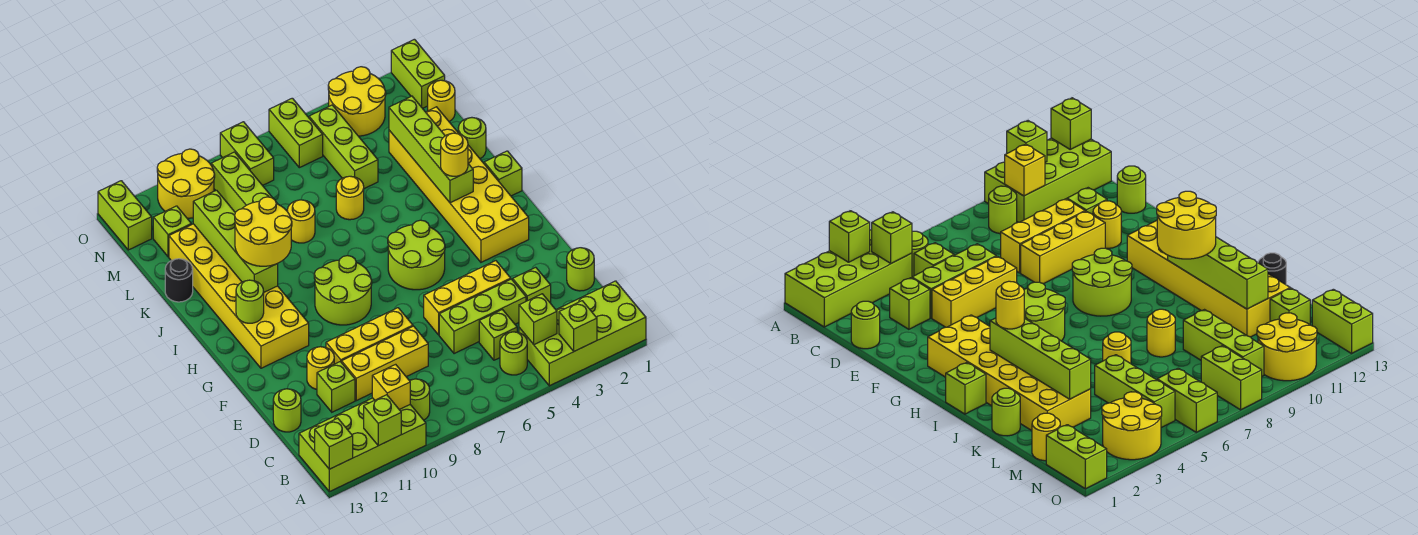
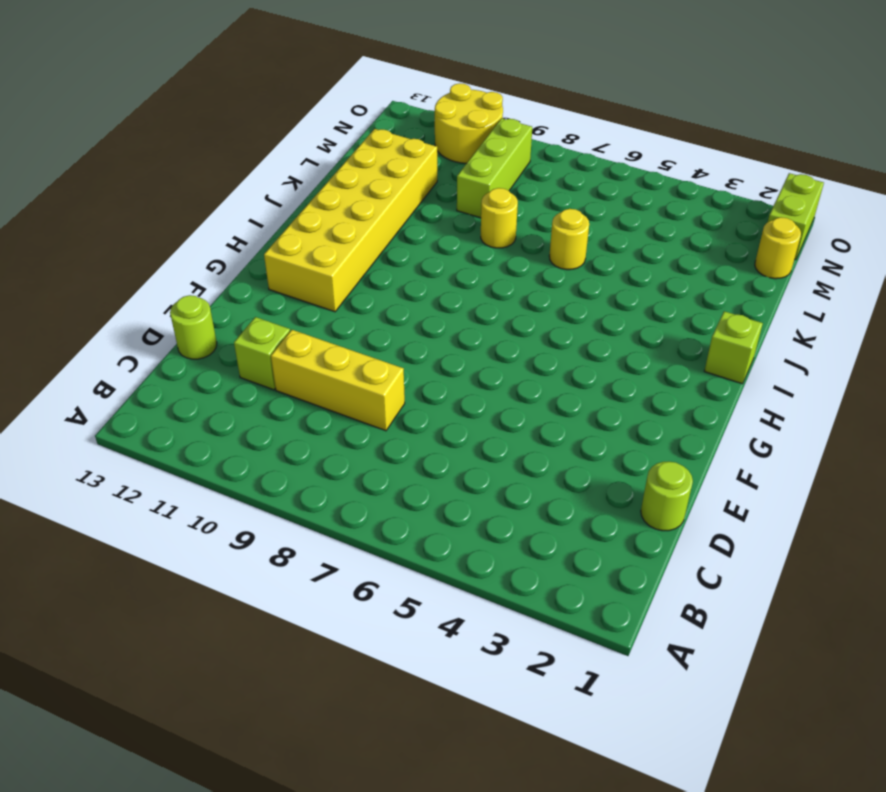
none -> lime 2x4 brick [519,281,646,386]
none -> lime 2x4 brick [299,398,426,492]
none -> lime 1x1 round brick [500,332,527,375]
none -> lime 1x1 round brick [409,379,430,420]

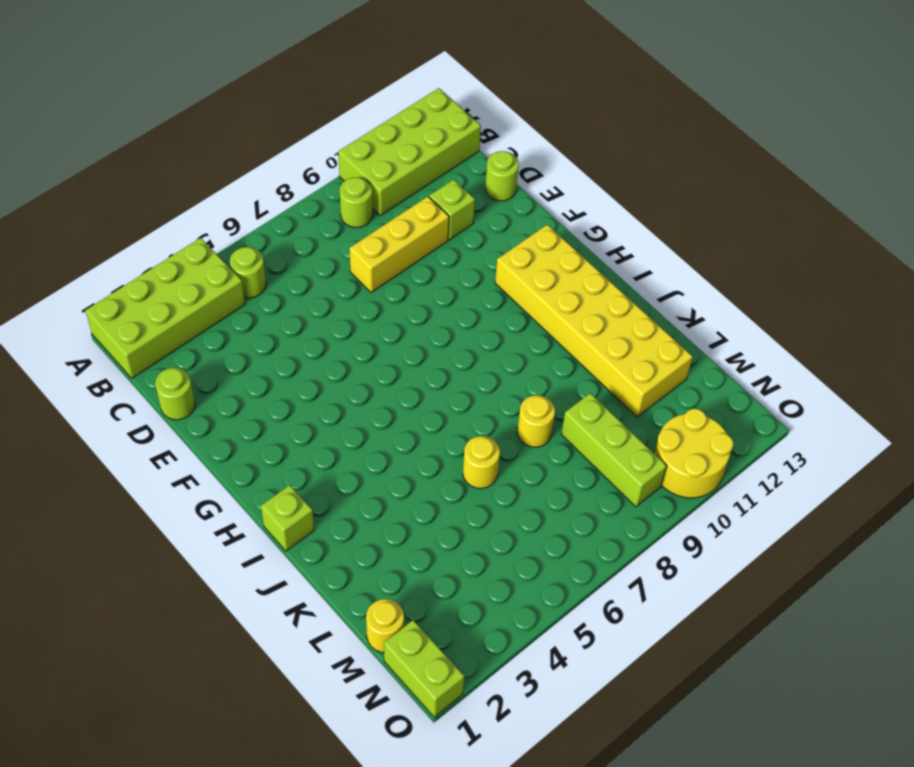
none -> lime 1x1 brick [479,310,517,360]
none -> lime 1x1 brick [513,267,551,303]
none -> lime 1x3 brick [439,279,526,354]
none -> yellow 1x3 brick [424,261,511,335]

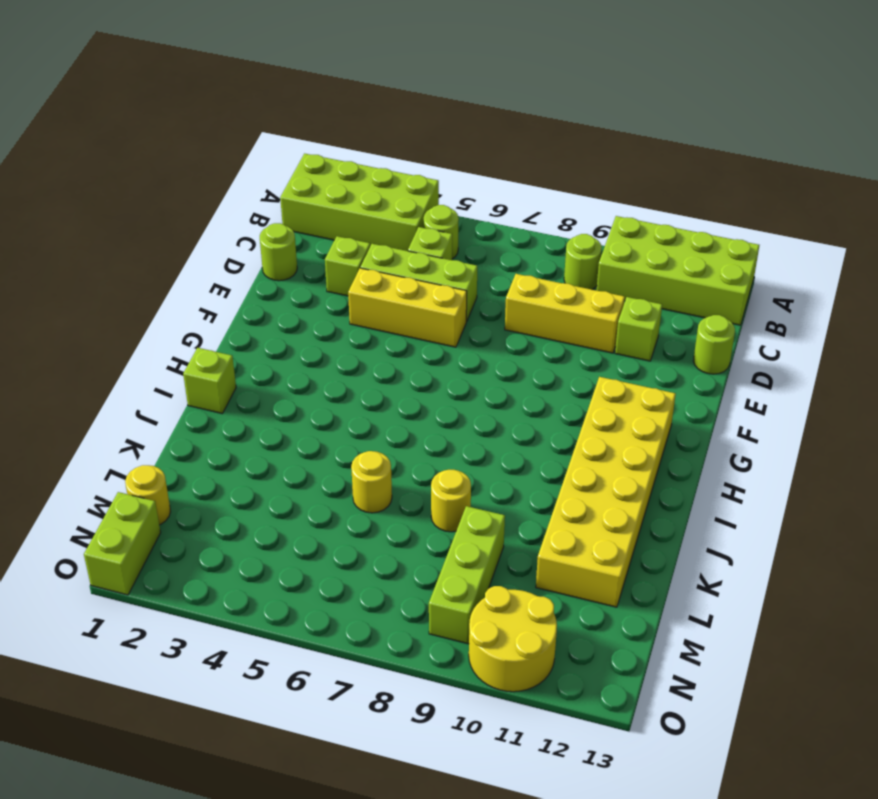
none -> yellow 1x3 brick [326,308,413,364]
none -> yellow 1x1 round brick [307,347,334,389]
none -> yellow 2x6 brick [389,107,529,262]
none -> lime 2x2 round brick [388,220,445,290]

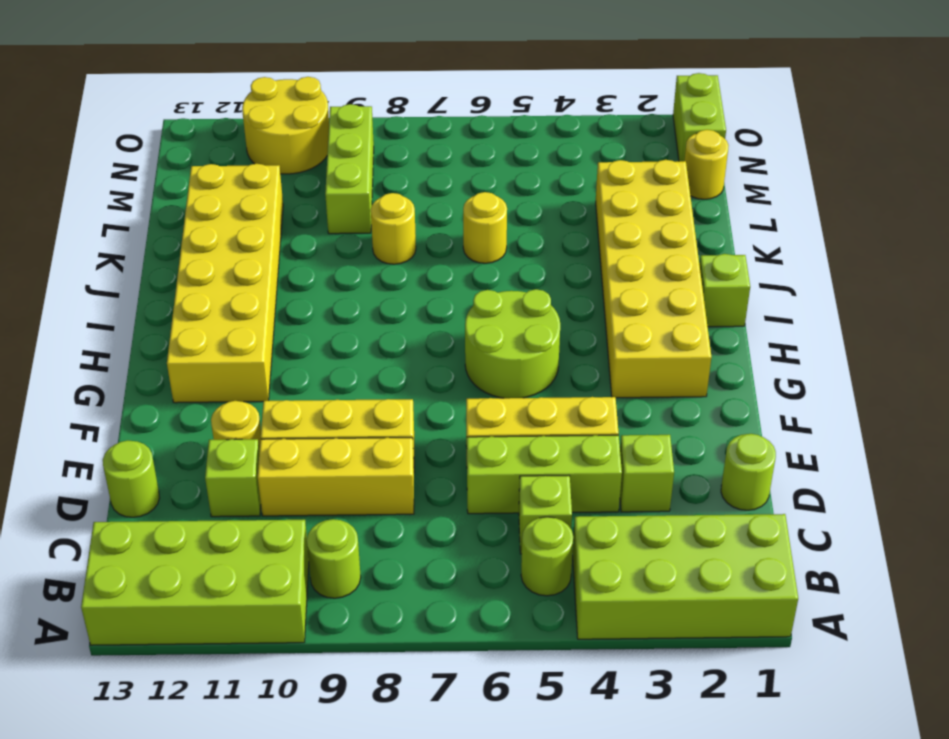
none -> lime 2x2 round brick [314,256,372,325]
none -> lime 1x1 round brick [458,118,486,159]
none -> black 1x1 round brick [165,259,193,302]
none -> lime 1x3 brick [309,105,378,189]

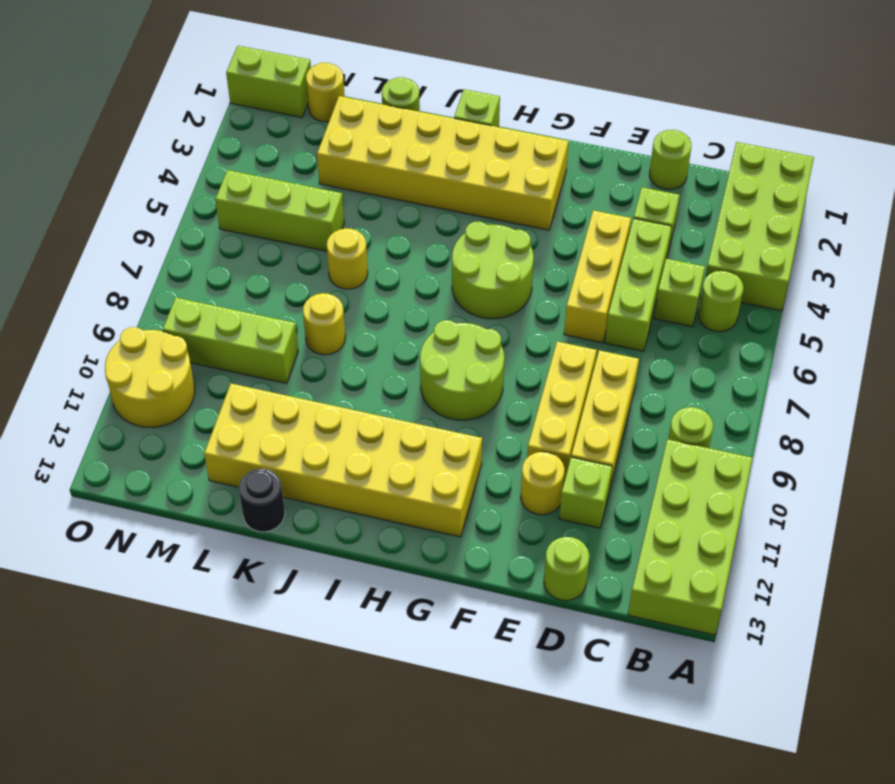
none -> lime 1x1 brick [153,206,191,257]
none -> yellow 2x2 round brick [328,67,386,136]
none -> lime 1x2 brick [269,98,323,168]
none -> lime 1x2 brick [220,122,274,185]

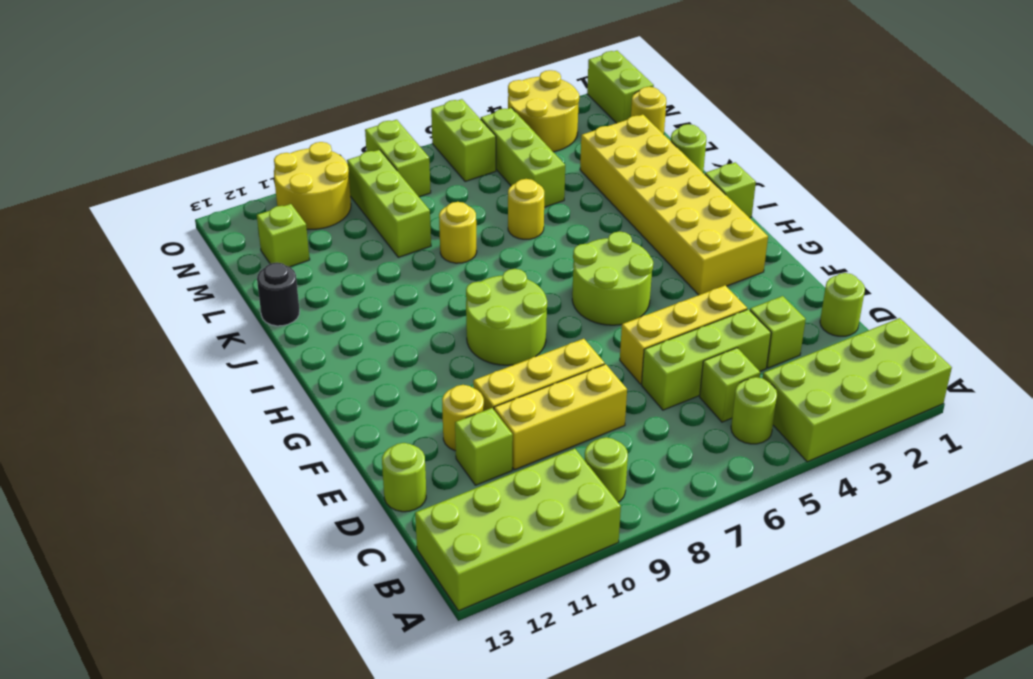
none -> yellow 2x6 brick [169,224,309,368]
none -> lime 1x2 brick [98,181,152,250]
none -> lime 1x1 brick [559,301,597,351]
none -> lime 1x1 brick [364,395,401,446]

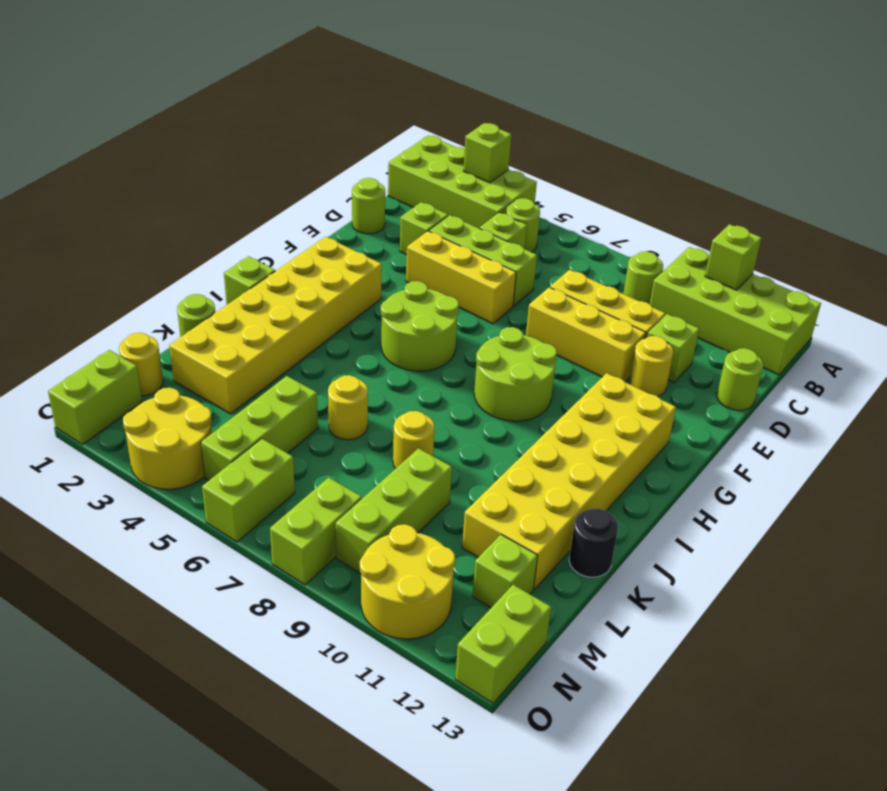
none -> lime 1x1 brick [315,418,353,469]
none -> lime 1x1 brick [519,294,557,345]
none -> yellow 1x1 brick [372,364,410,410]
none -> lime 1x1 round brick [236,280,264,323]

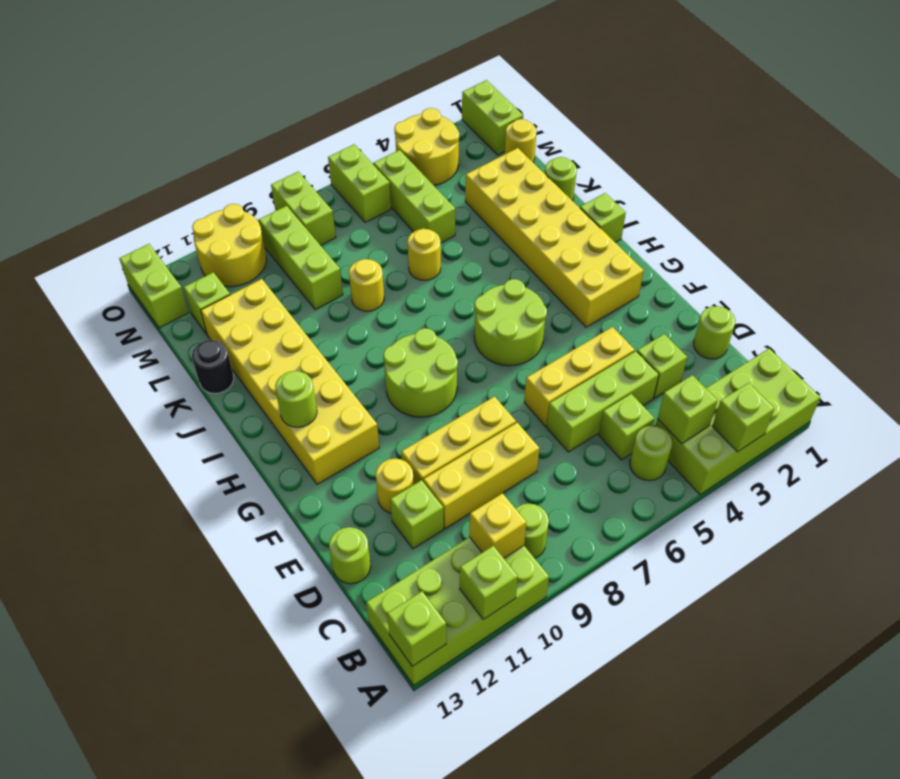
none -> lime 1x4 brick [389,96,473,203]
none -> lime 1x4 brick [193,190,278,292]
none -> yellow 1x1 round brick [441,133,468,176]
none -> yellow 2x2 round brick [235,197,292,266]

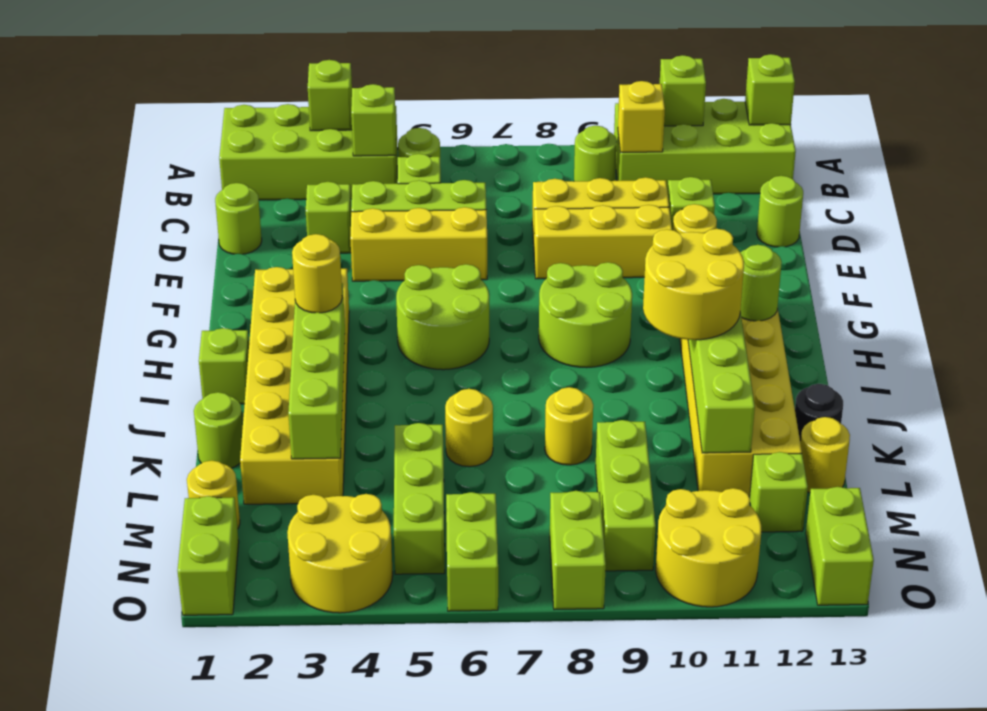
yellow 1x1 round brick [801,417,850,493] -> none

